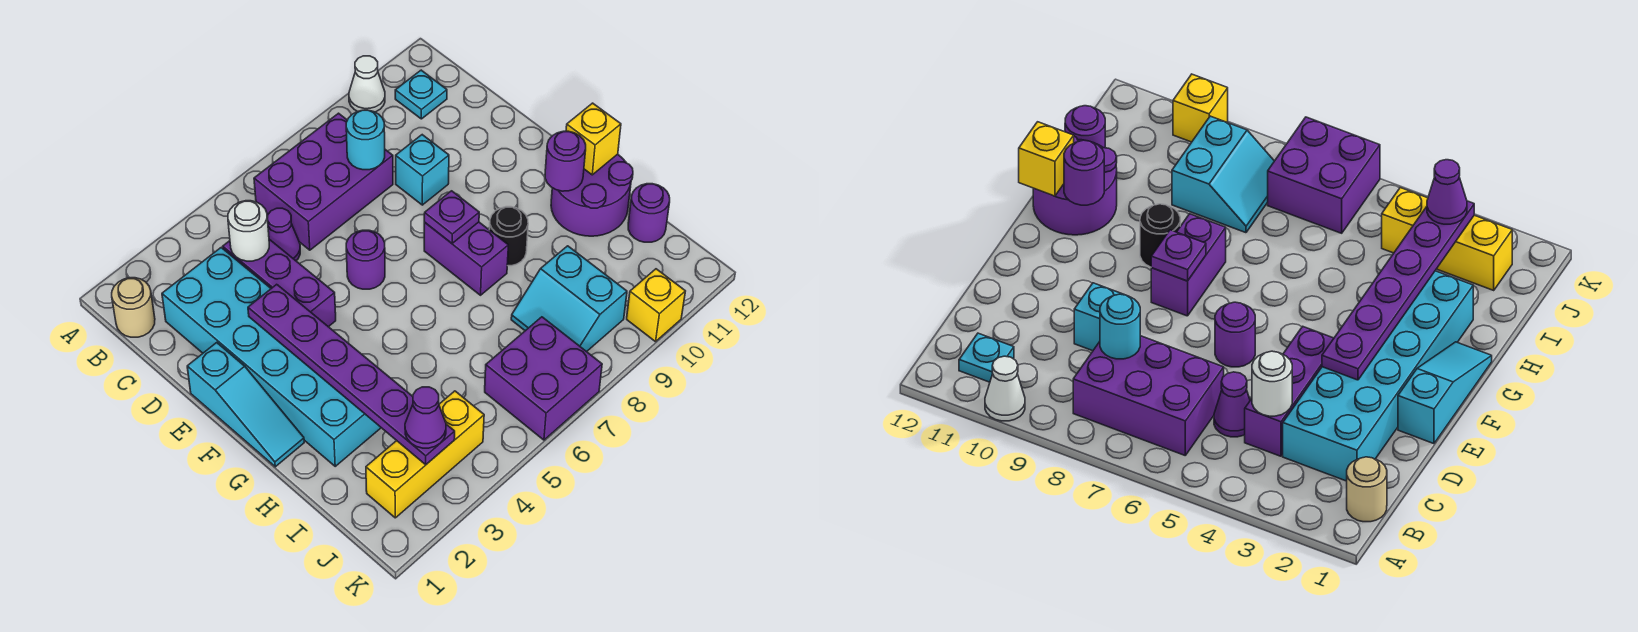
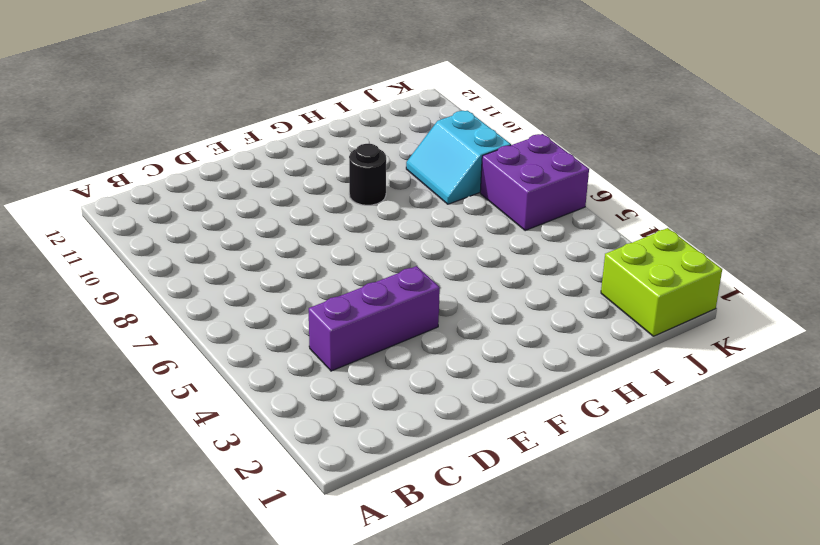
cyan 2x2 slope [406,111,511,204] -> cyan 2x2 slope turned to [511,246,627,352]
lime 2x2 brick [601,228,722,336] -> yellow 1x3 brick [366,391,484,518]
none -> white 1x1 cone [349,56,385,112]
none -> tan 1x1 round brick [112,278,155,337]
none -> purple 2x3 brick [254,113,393,250]

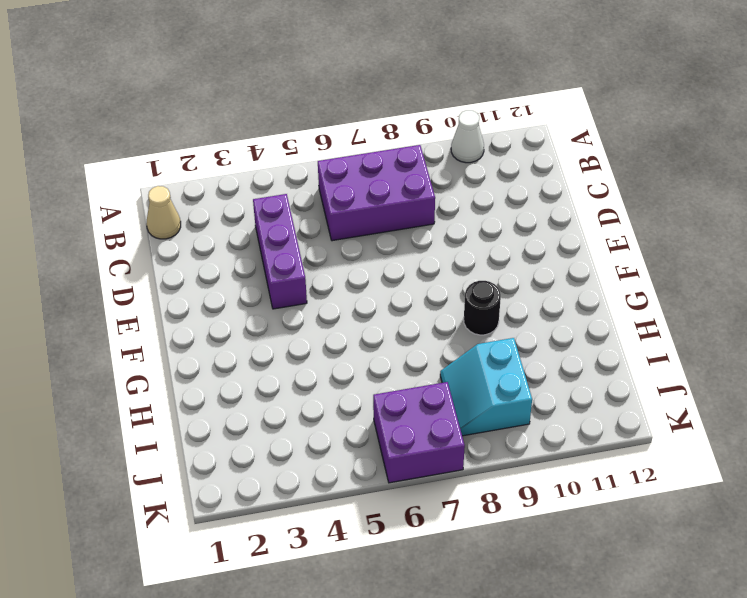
tan 1x1 cone [147,186,181,239] -> tan 1x1 round brick [112,278,155,337]
none -> cyan 1x1 plate [395,70,447,119]
none -> cyan 2x6 brick [162,248,381,466]
none -> purple 1x1 cone [267,208,300,261]

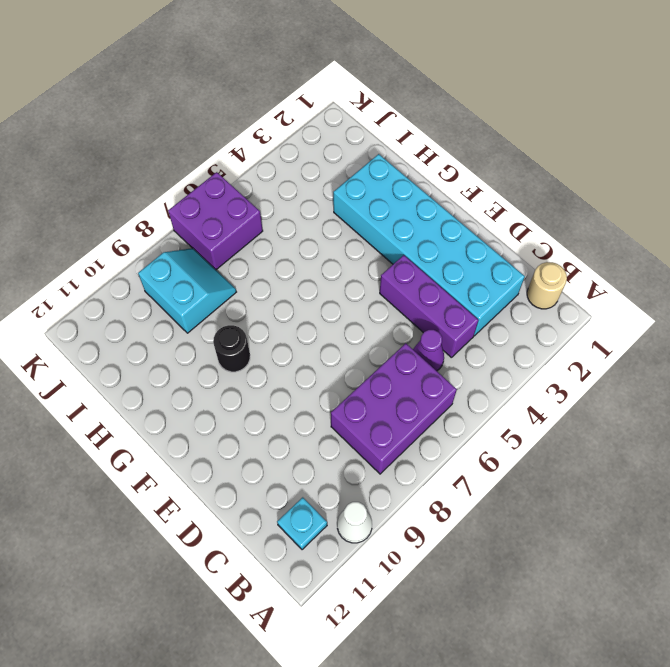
none -> cyan 1x1 brick [396,135,449,205]
none -> cyan 1x3 slope [187,343,304,467]
none -> purple 1x1 round brick [346,230,385,289]

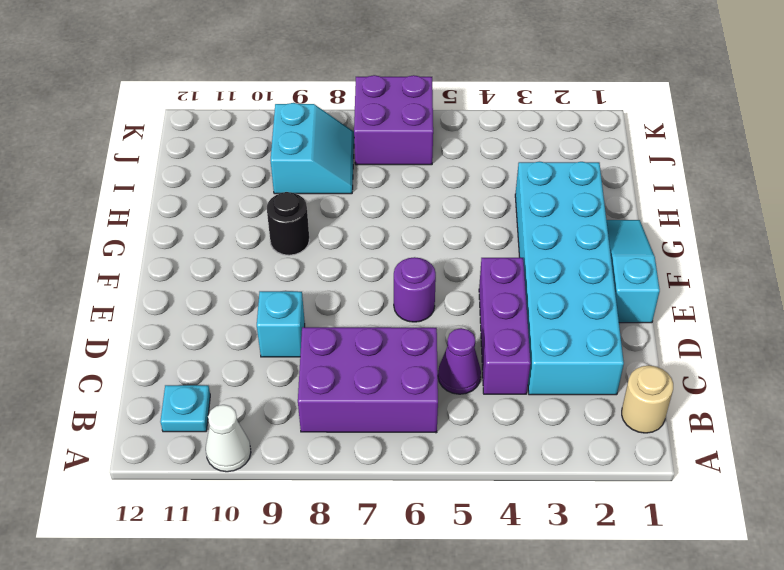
none -> purple 1x2 brick [424,222,508,295]
none -> purple 2x2 round brick [551,154,633,236]
none -> purple 1x1 round brick [628,184,670,242]

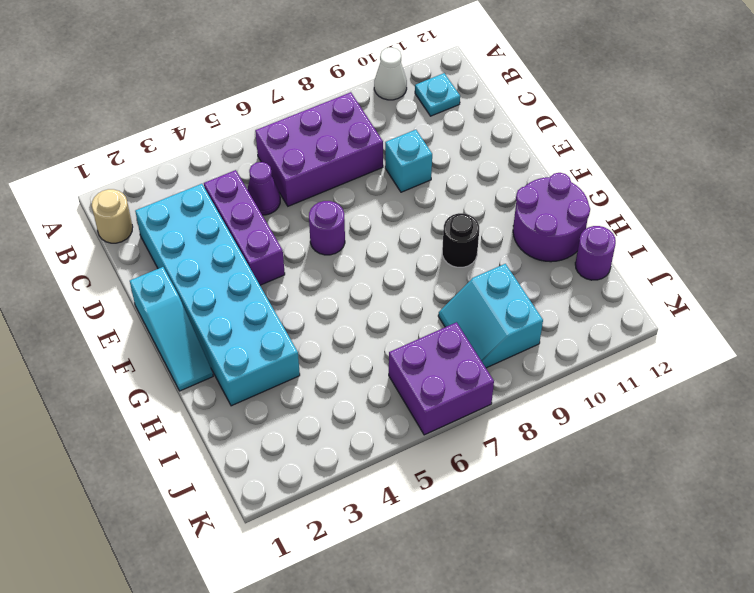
none -> purple 1x2 brick [424,222,508,295]
none -> yellow 1x3 brick [366,391,484,518]
none -> yellow 1x1 brick [627,269,685,342]

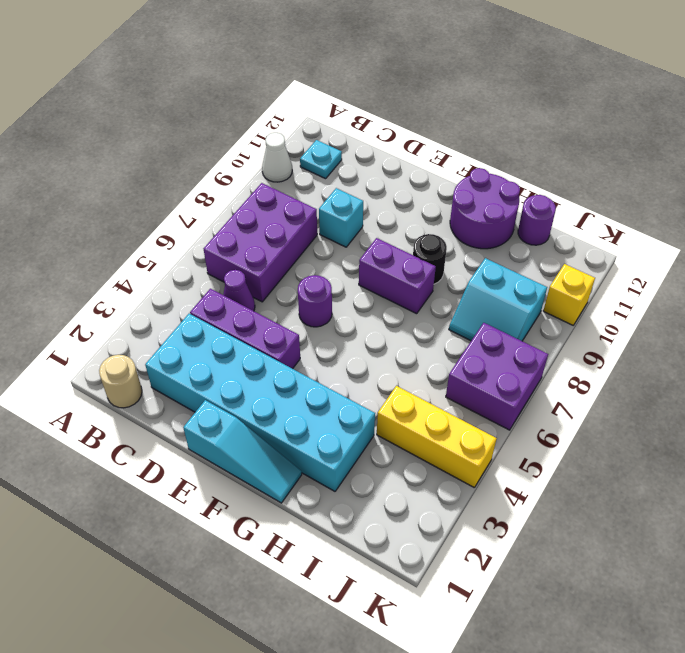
yellow 1x3 brick [377,386,497,488] -> yellow 1x3 brick turned to [366,391,484,518]
none -> white 1x1 round brick [228,201,269,261]
none -> cyan 1x1 round brick [346,110,385,170]
none -> purple 1x6 plate [248,284,455,465]

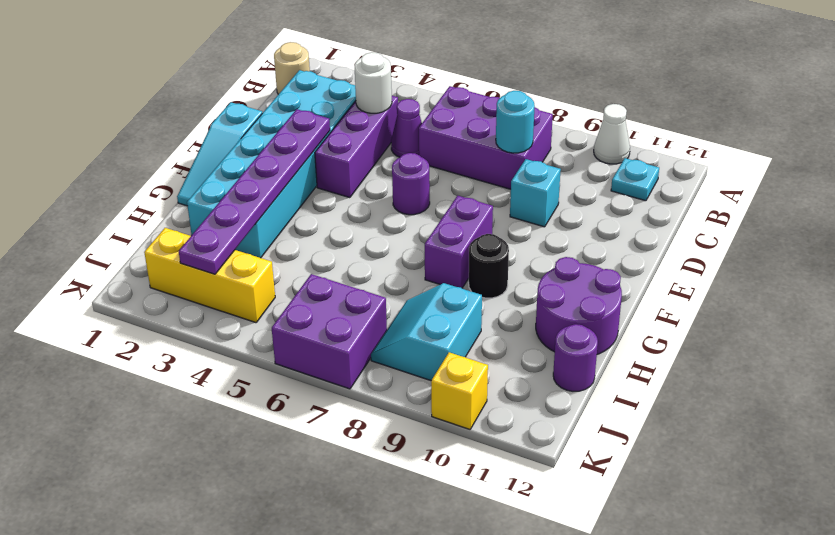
none -> purple 1x1 plate [424,191,479,243]
none -> purple 1x1 round brick [545,131,586,191]
none -> yellow 1x1 brick [566,103,621,175]

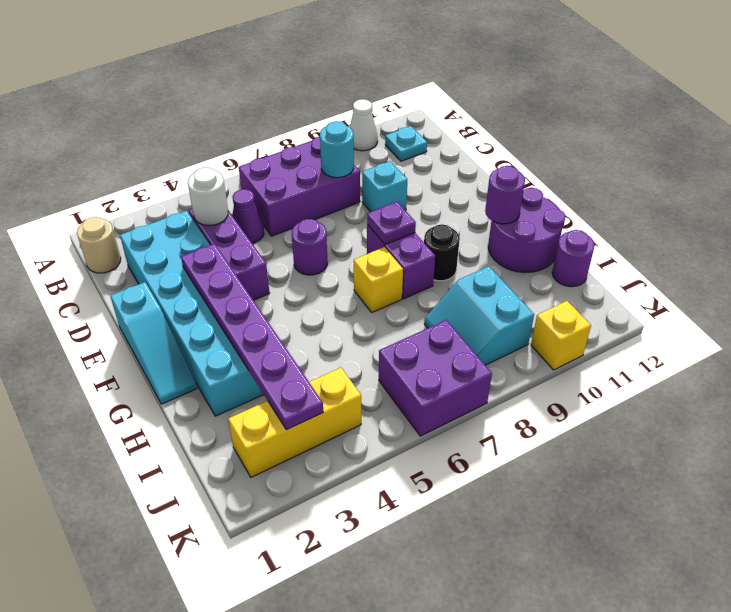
yellow 1x1 brick [354,247,403,312] -> yellow 1x1 brick moved to [566,103,621,175]
none -> purple 1x1 cone [405,387,446,448]

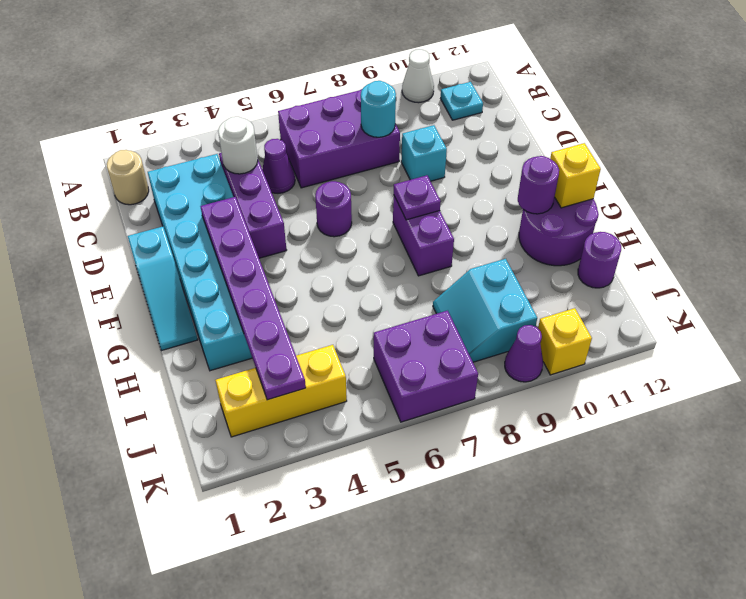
purple 1x1 cone [505,325,543,382] -> purple 1x1 cone moved to [405,387,446,448]
none -> black 1x1 round brick [490,207,528,266]

